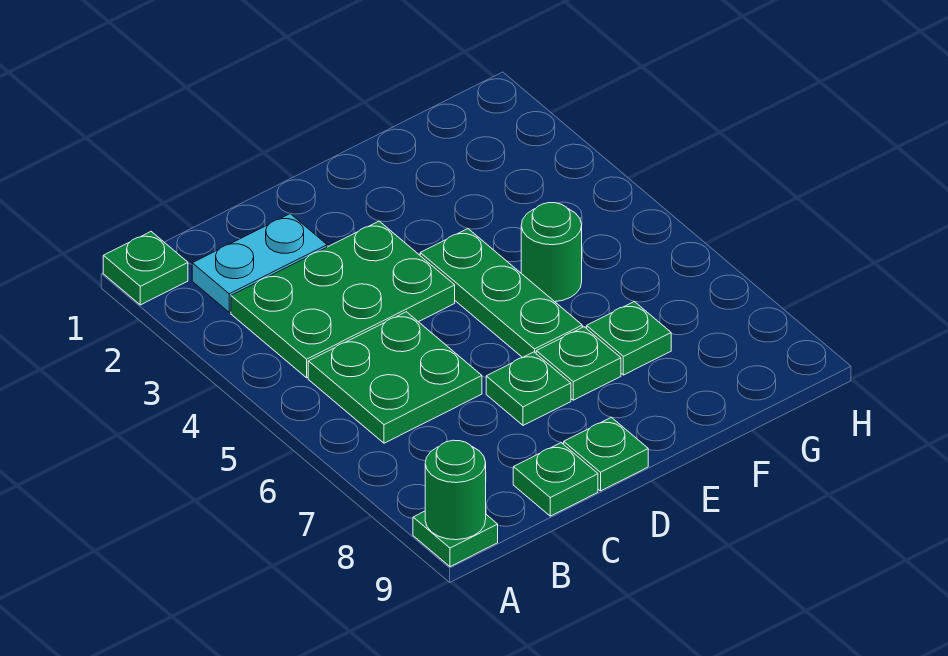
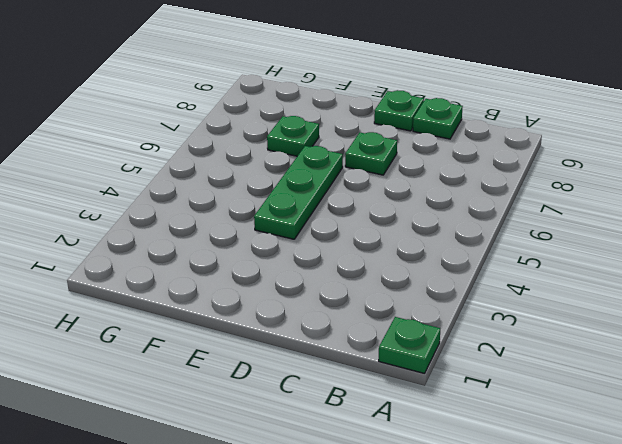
none -> green 1x1 plate [413,511,498,567]
none -> cyan 1x2 plate [192,214,327,312]
none -> green 2x3 plate [231,221,455,378]

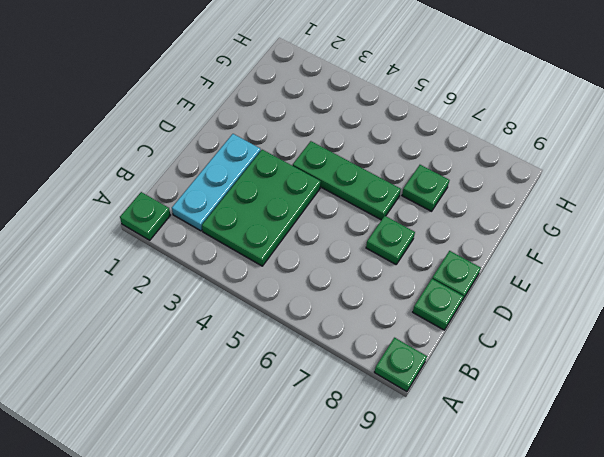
cyan 1x3 plate [172,134,261,231] -> cyan 1x2 plate [192,214,327,312]
none -> green 2x2 plate [308,312,482,443]
none -> green 1x1 plate [536,327,621,400]
none -> green 1x1 round brick [521,203,582,302]

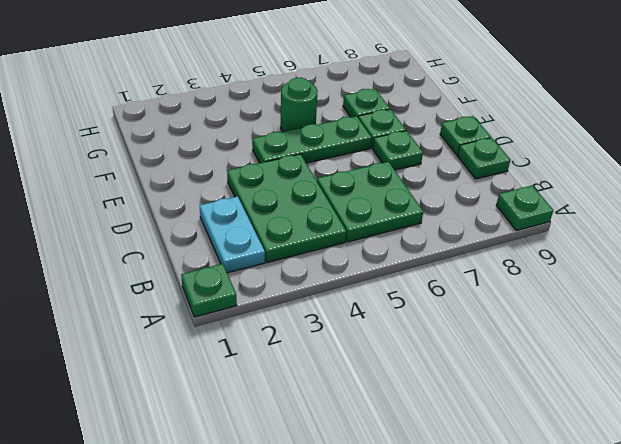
none -> green 1x1 round brick [425,440,486,540]

